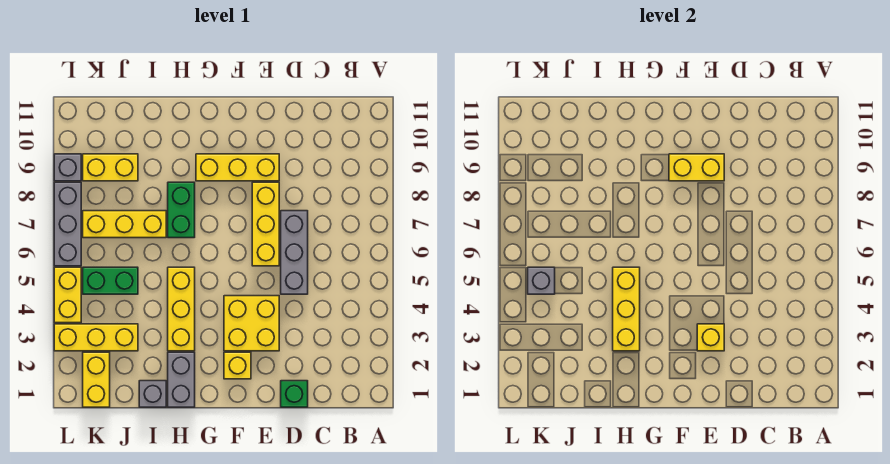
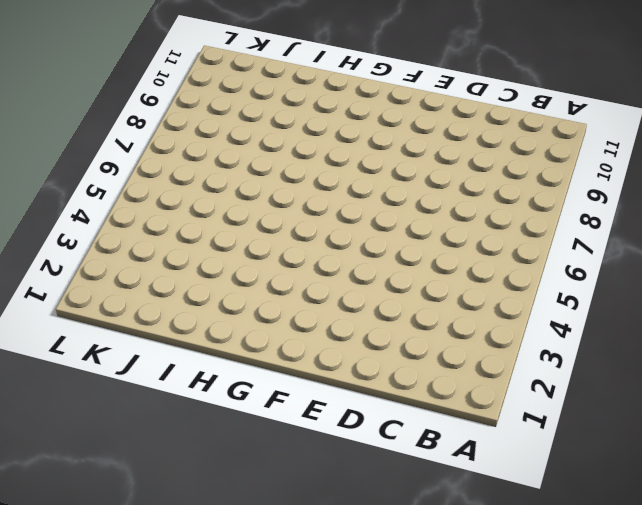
none -> green 1x1 brick [281,381,308,407]
none -> grey 1x3 brick [281,211,308,294]
none -> yellow 2x2 brick [224,296,279,351]

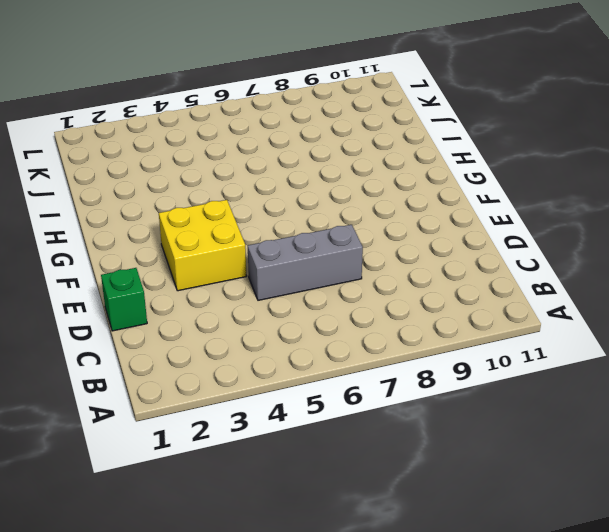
none -> yellow 1x3 brick [252,182,279,266]
none -> yellow 1x3 brick [196,154,279,181]
none -> yellow 1x1 brick [224,352,251,379]

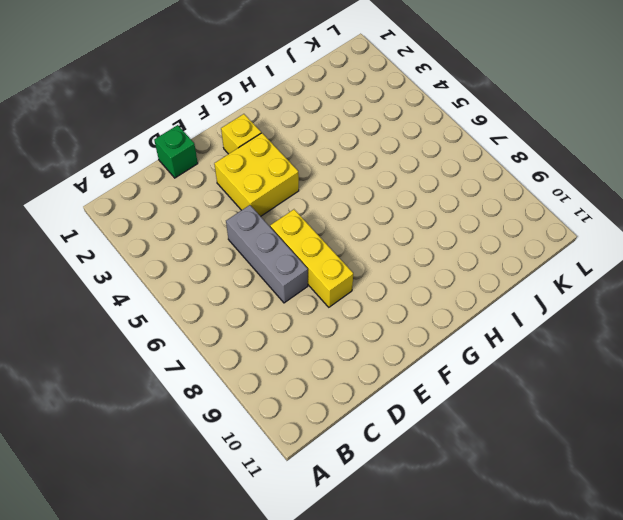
none -> yellow 1x3 brick [196,154,279,181]
none -> grey 1x2 brick [168,352,195,407]
none -> yellow 1x3 brick [168,267,195,351]

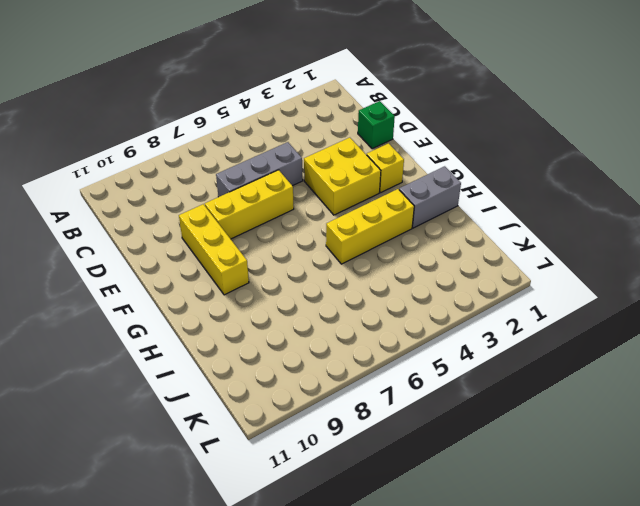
none -> green 1x2 brick [168,182,195,238]
none -> grey 1x1 brick [139,381,166,407]
none -> yellow 1x3 brick [83,211,166,238]

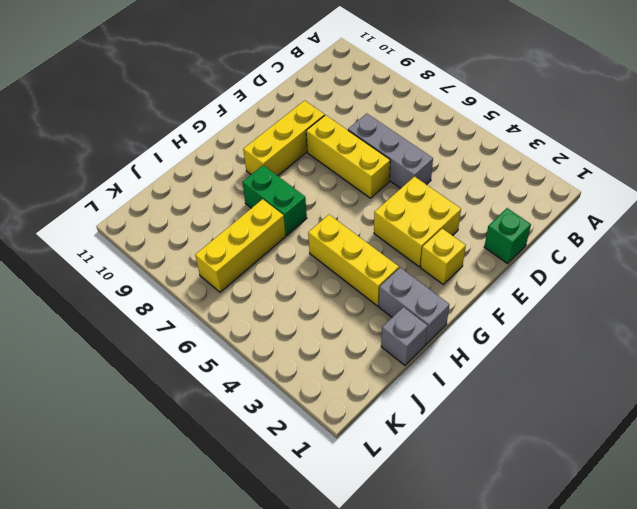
none -> yellow 1x3 brick [54,324,138,351]
none -> green 1x2 brick [83,267,138,294]
none -> yellow 1x2 brick [83,154,138,181]

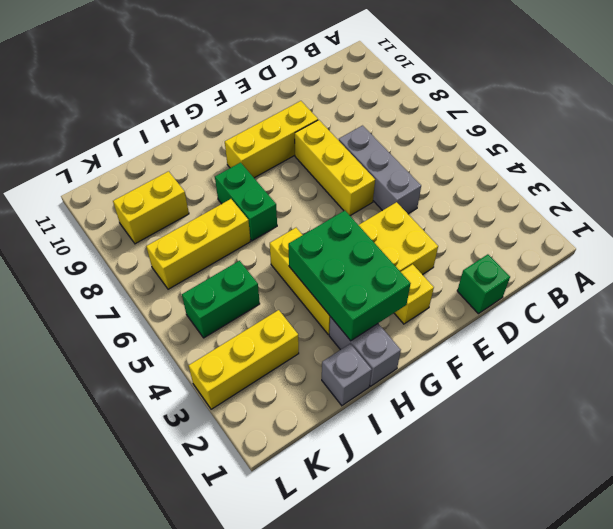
green 2x3 brick [288,210,411,341] -> yellow 1x3 brick [613,267,640,351]
none -> yellow 1x2 brick [83,352,110,407]
none -> yellow 1x2 brick [54,267,81,323]
none -> grey 1x3 brick [54,182,81,266]

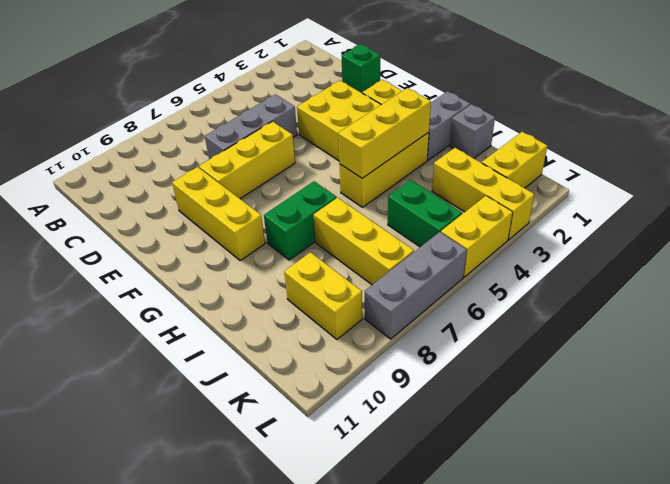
none -> grey 1x1 brick [54,154,81,181]
none -> yellow 1x1 brick [697,324,724,351]
none -> yellow 1x2 brick [669,154,724,181]

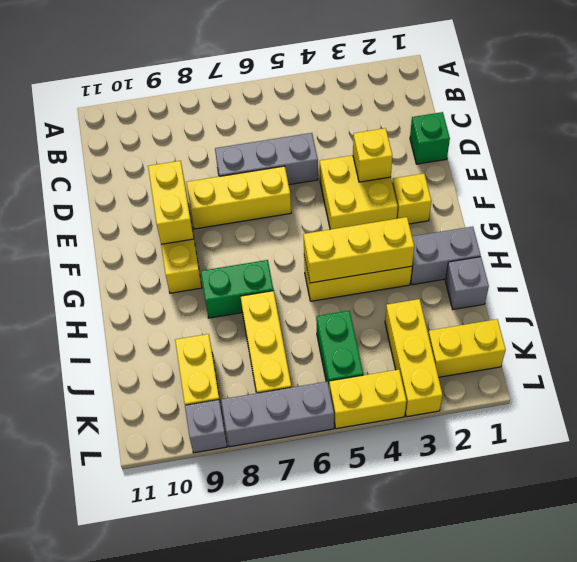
none -> grey 1x1 brick [528,267,555,294]

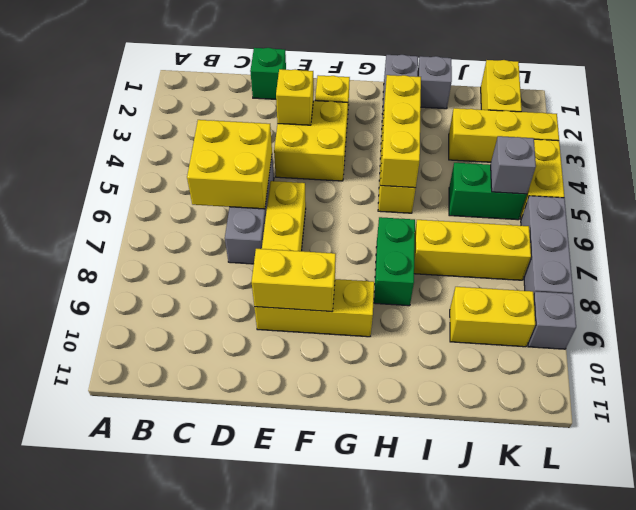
yellow 2x2 brick [187,120,272,209] -> none

